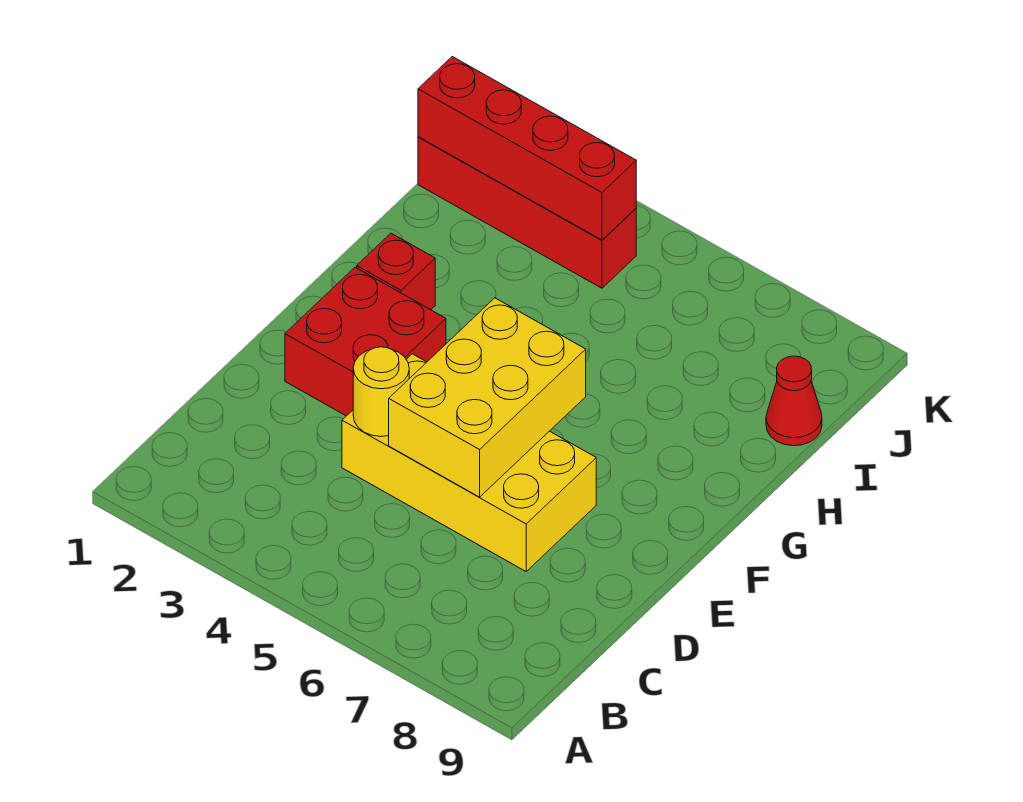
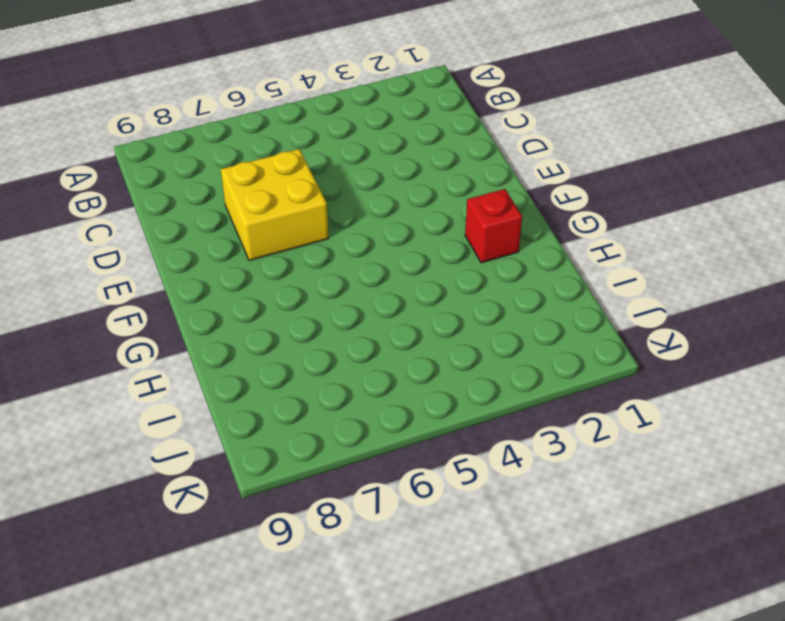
yellow 2x2 brick [221,149,328,260] -> yellow 2x4 brick [342,354,596,571]
none -> red 2x2 brick [285,267,446,416]
none -> red 1x1 cone [766,356,822,446]

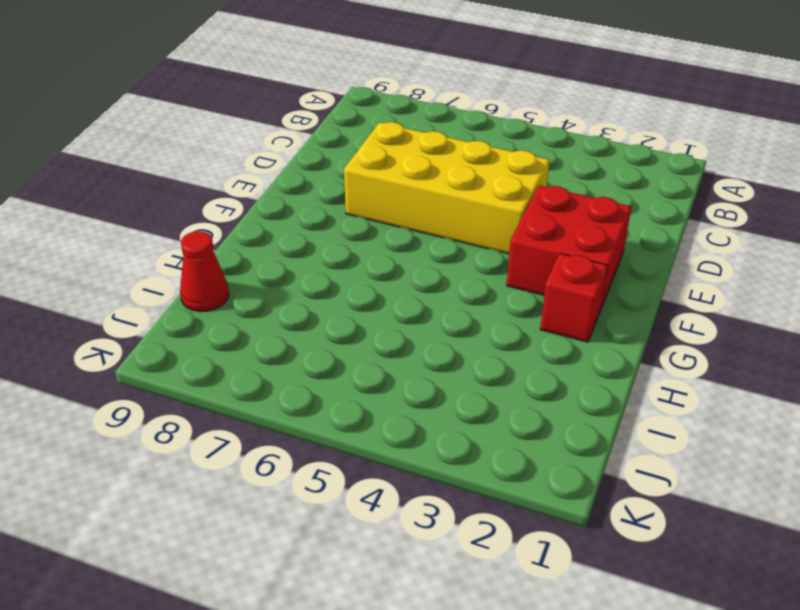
none -> red 1x4 brick [418,137,636,288]
none -> yellow 1x1 round brick [353,347,409,437]

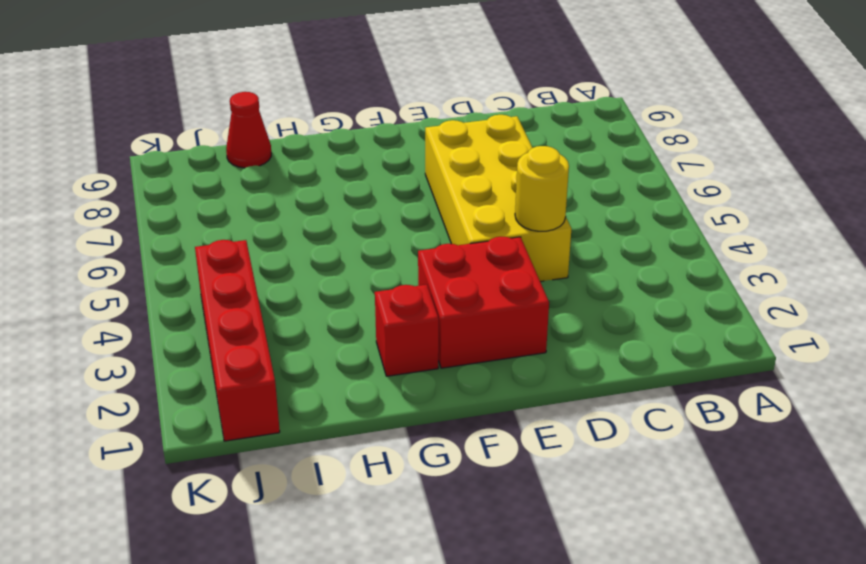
none -> yellow 2x3 brick [389,298,586,497]
none -> red 1x4 brick [418,57,636,240]

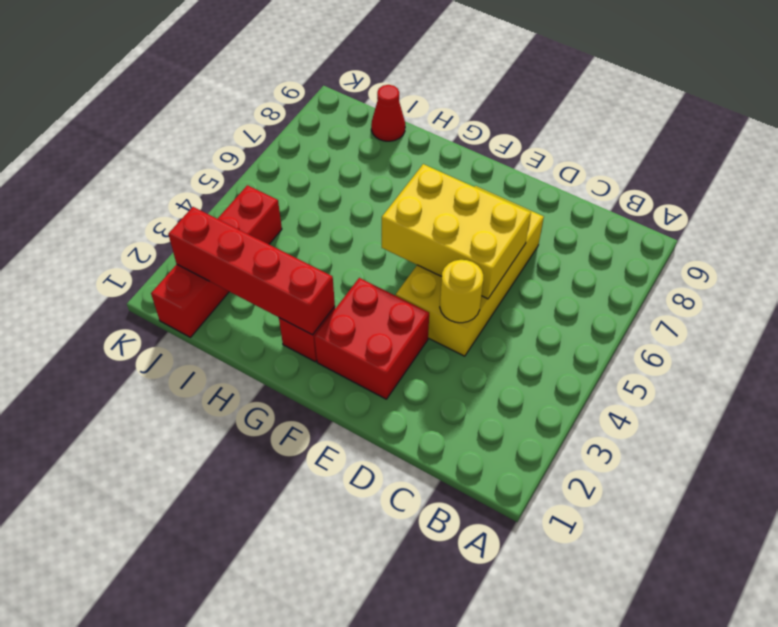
red 1x4 brick [168,207,335,335] -> red 1x4 brick turned to [418,57,636,240]

